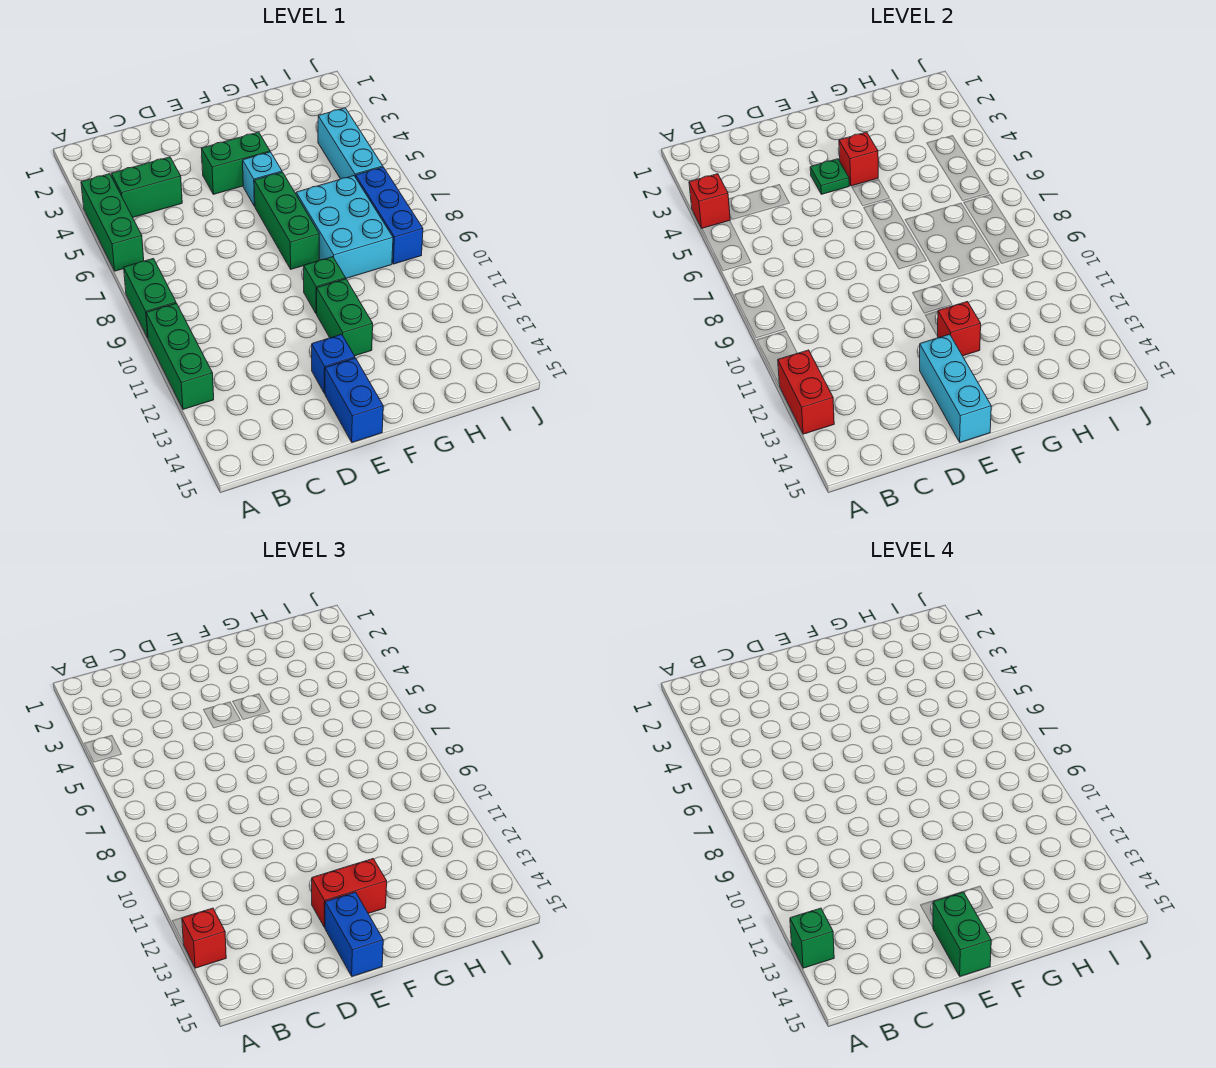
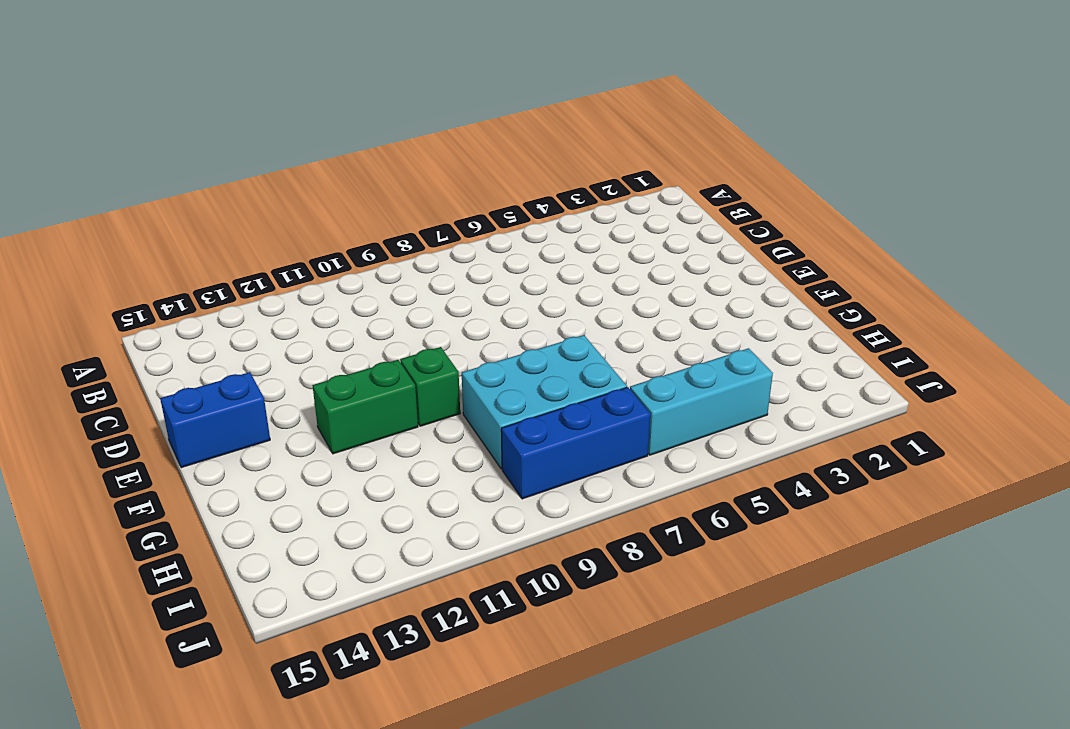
none -> green 1x3 brick [81,174,144,271]
none -> green 1x2 brick [124,258,176,338]
none -> green 1x3 brick [146,303,214,409]

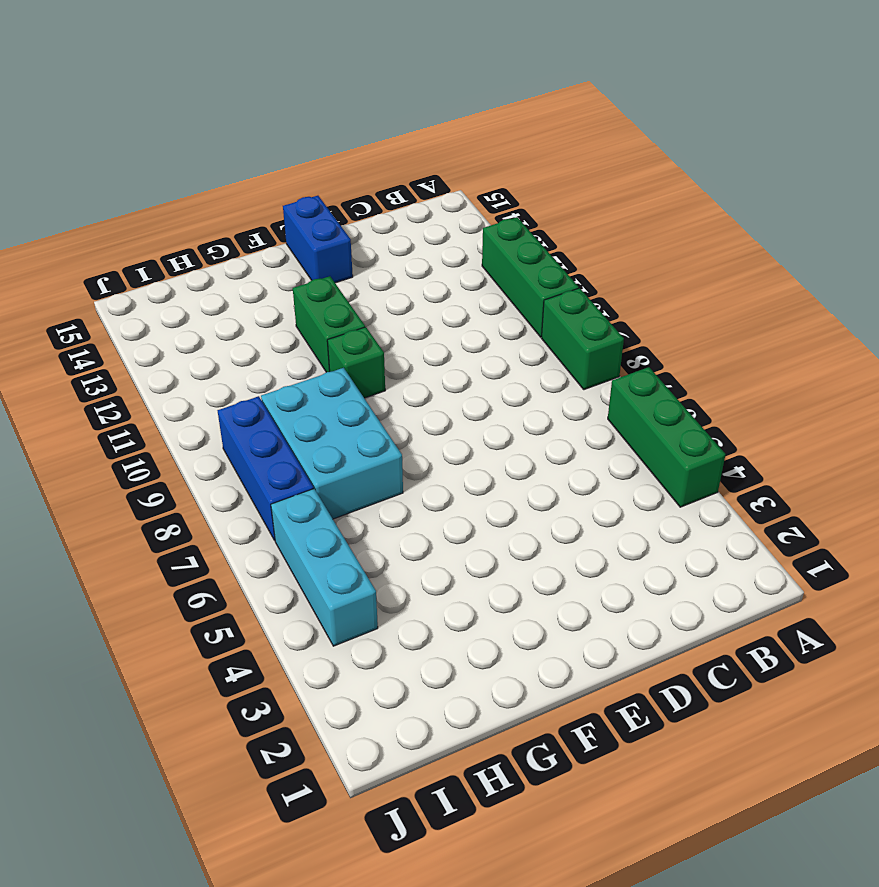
none -> green 1x2 brick [112,157,182,217]
none -> green 1x2 brick [201,132,270,194]
none -> blue 1x1 brick [312,334,355,393]

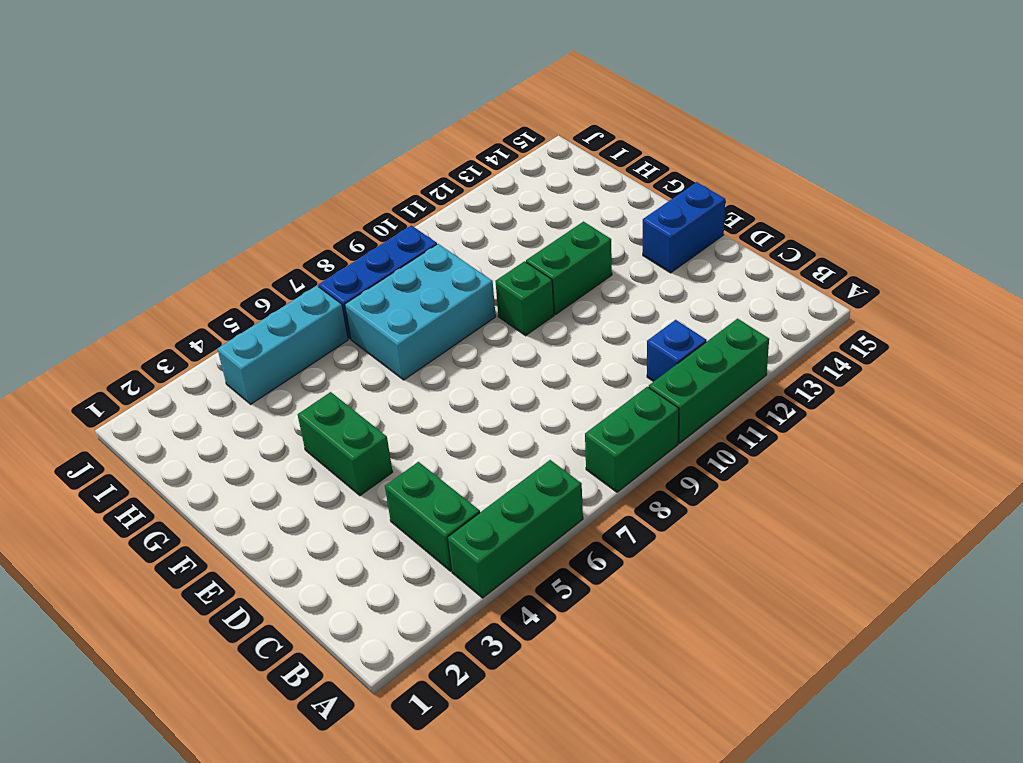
blue 1x1 brick [647,320,707,382] -> blue 1x1 brick moved to [312,334,355,393]
none -> cyan 1x1 brick [243,152,282,206]
none -> green 1x3 brick [254,172,319,269]
none -> red 1x1 brick [689,174,730,228]

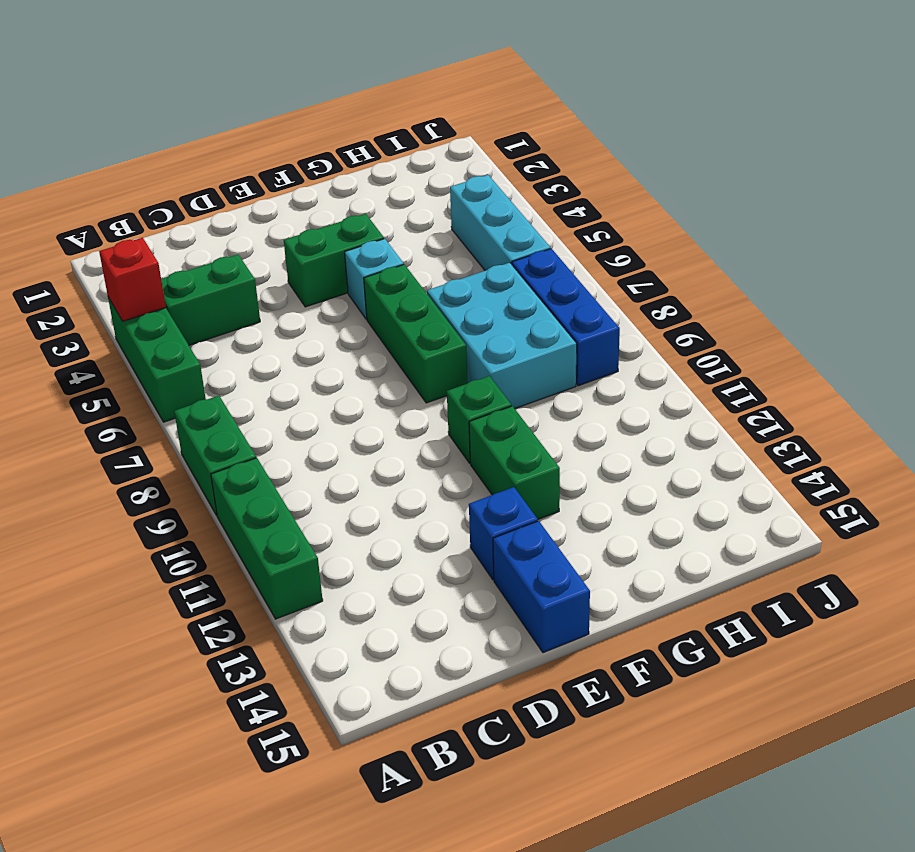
none -> red 1x2 brick [778,350,834,434]
none -> green 1x1 plate [810,159,849,194]
none -> cyan 1x3 brick [920,334,991,442]

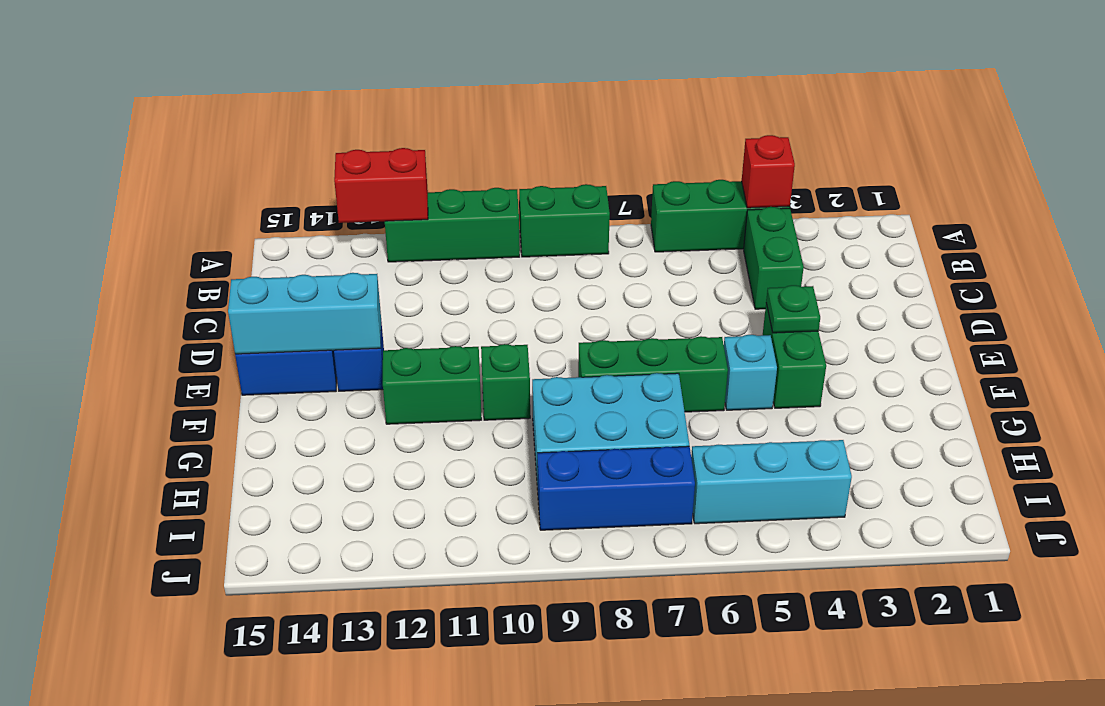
none -> red 1x1 brick [839,132,878,186]
none -> red 1x1 brick [938,302,981,356]
none -> red 1x1 brick [182,908,226,968]

